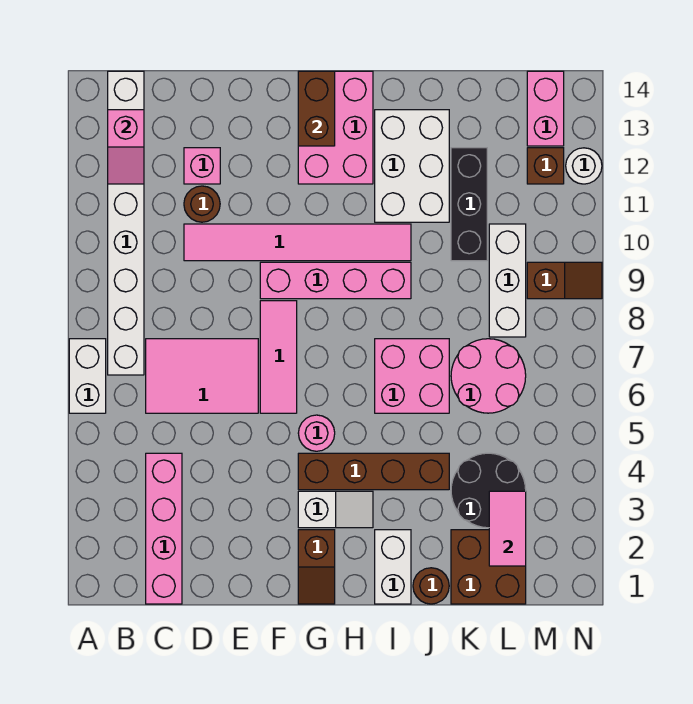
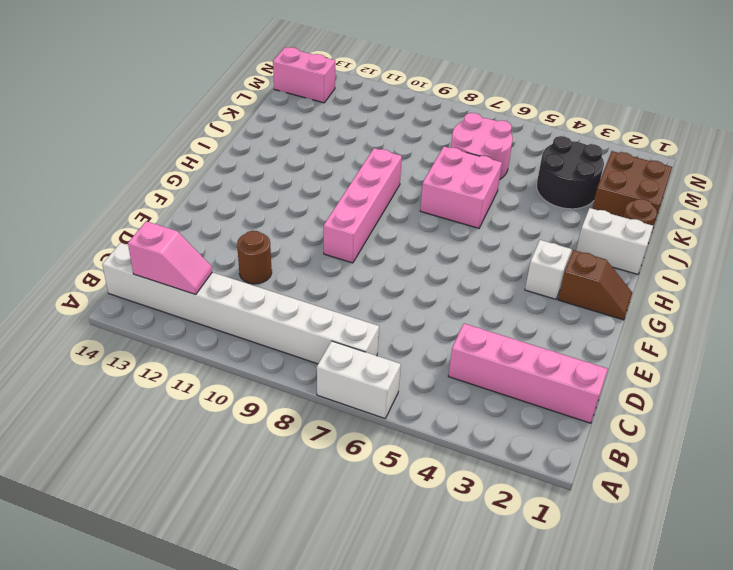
none -> pink 2x3 tile [146,339,258,413]
none -> pink 1x6 tile [184,224,411,261]
none -> pink 1x1 brick [184,148,220,184]
none -> pink 1x3 tile [260,301,297,413]

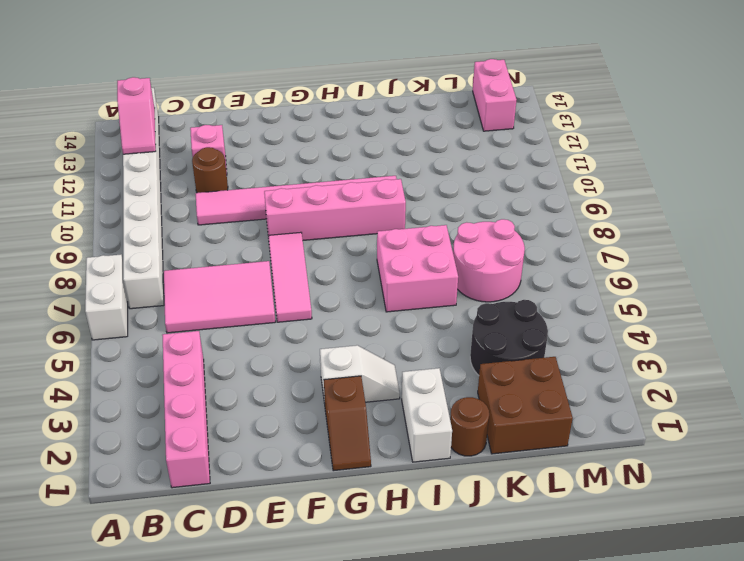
none -> brown 1x4 brick [298,453,449,490]
none -> pink 1x1 round brick [298,415,335,451]
none -> pink 2x3 brick [298,71,373,184]
none -> white 2x3 brick [375,110,449,222]

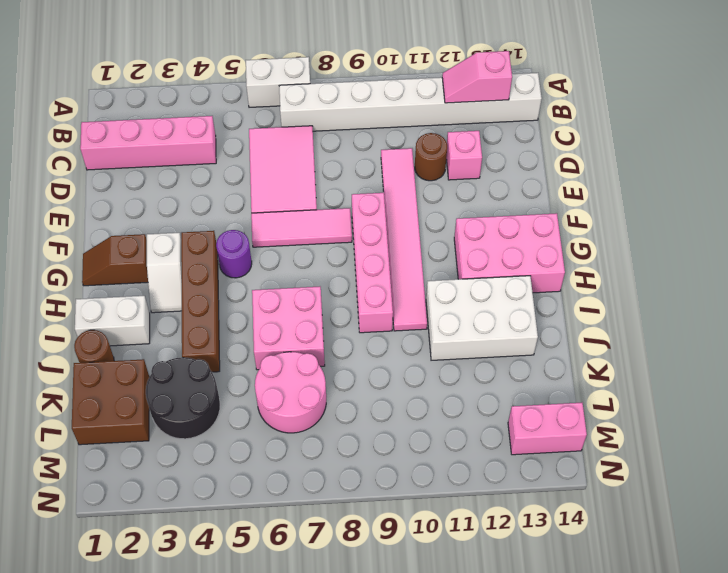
purple 1x1 round brick [216,230,252,278] -> pink 1x1 round brick [298,415,335,451]
none -> black 1x3 brick [451,148,487,261]
none -> white 1x3 brick [489,224,526,337]
none -> brown 1x2 slope [527,262,602,299]
none -> brown 1x1 brick [527,148,564,184]

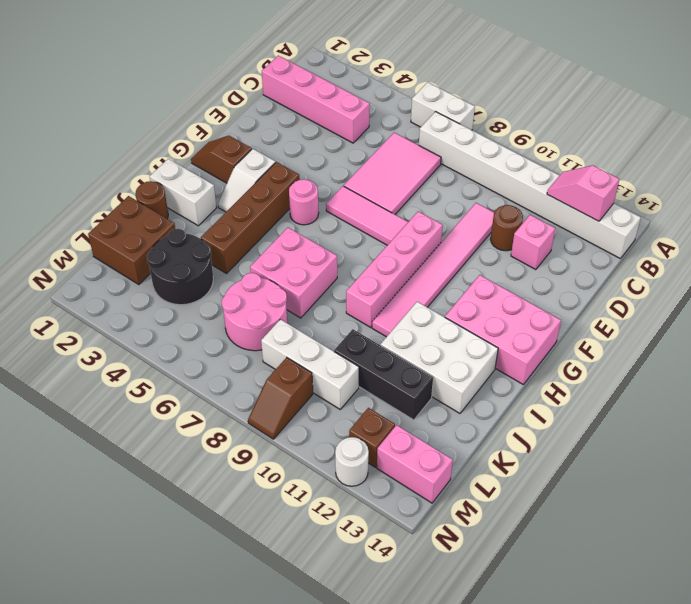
none -> brown 1x2 brick [298,71,335,146]
none -> pink 1x2 tile [489,491,526,566]

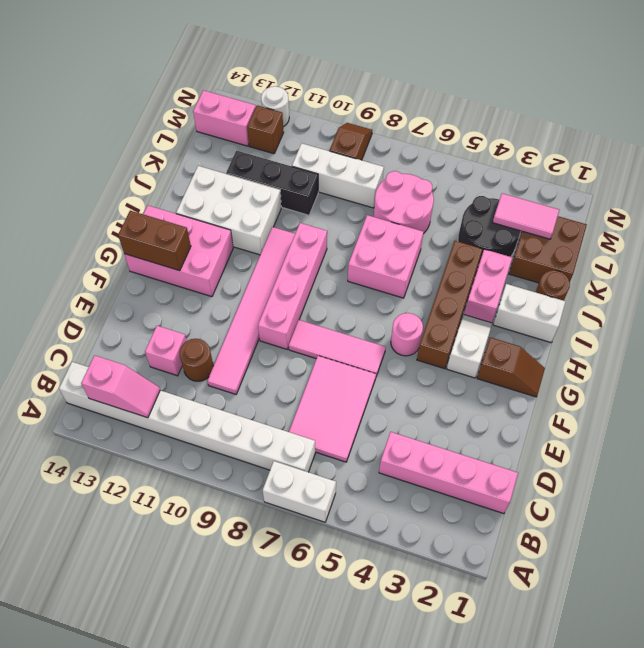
pink 1x2 brick [464,249,512,323] -> none

